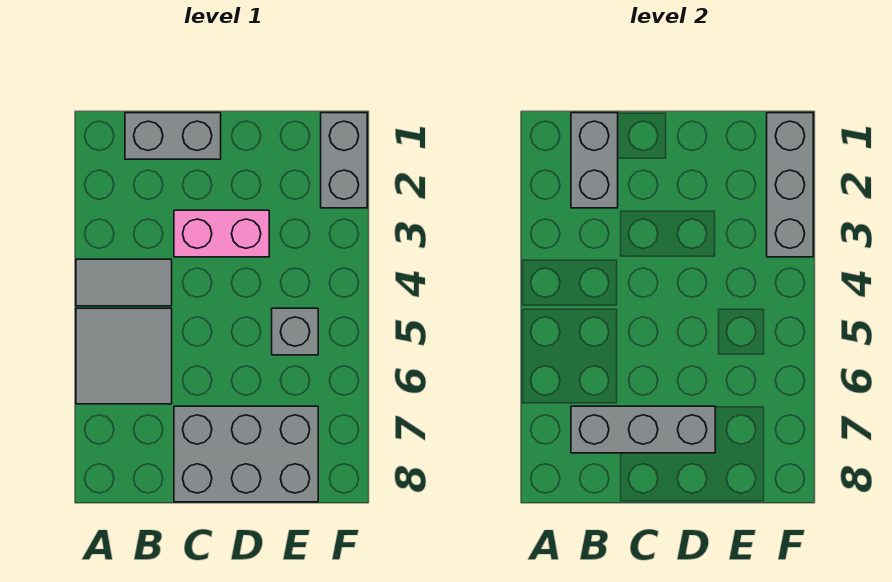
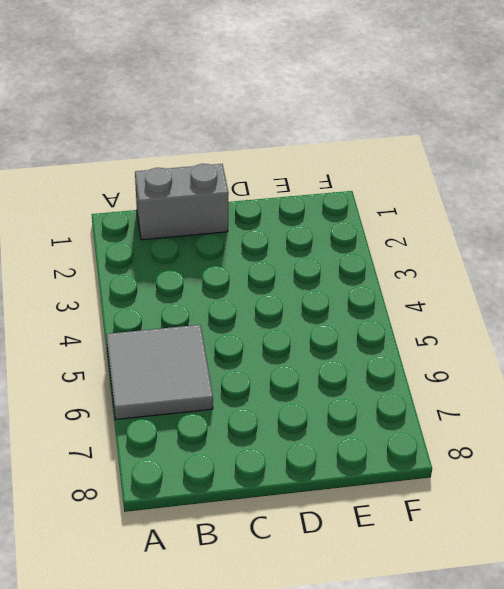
none -> grey 1x2 tile [76,259,172,306]
none -> pink 1x2 brick [174,210,269,257]

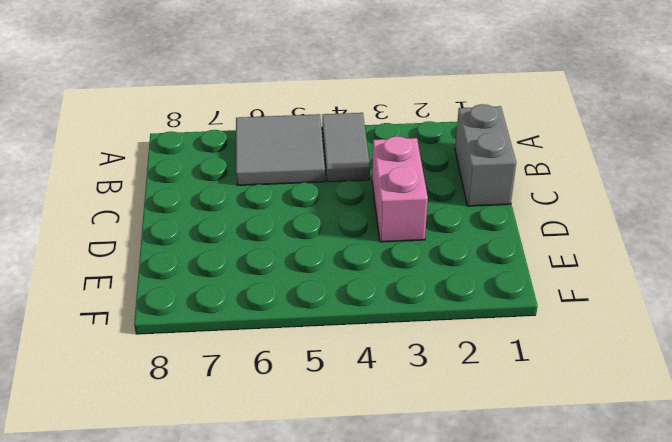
none -> grey 2x3 brick [174,406,318,502]
none -> grey 1x1 brick [272,308,318,355]

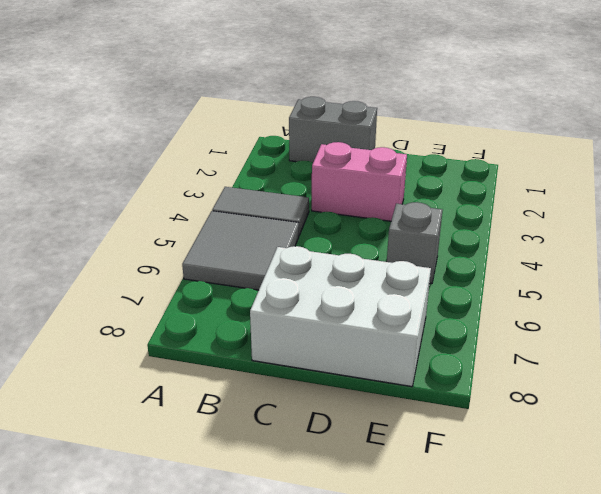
white 2x3 brick [250,246,431,387] -> grey 2x3 brick [174,406,318,502]
none -> grey 1x2 brick [321,113,367,208]
none -> grey 1x2 brick [571,113,618,208]

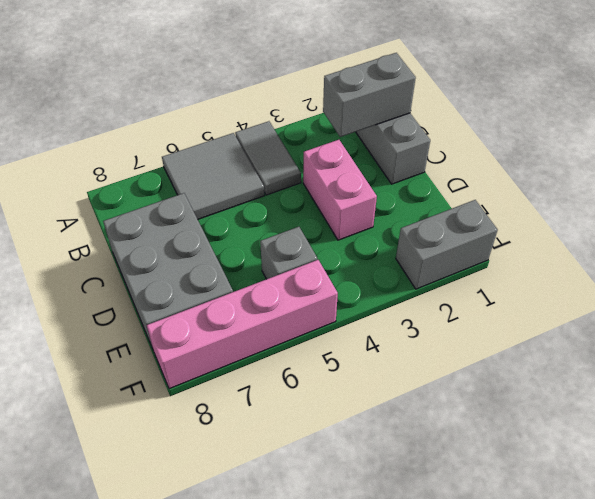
pink 1x4 brick [146,260,338,389] -> none
none -> grey 1x3 brick [571,406,715,453]
none -> grey 1x3 brick [767,113,813,257]

